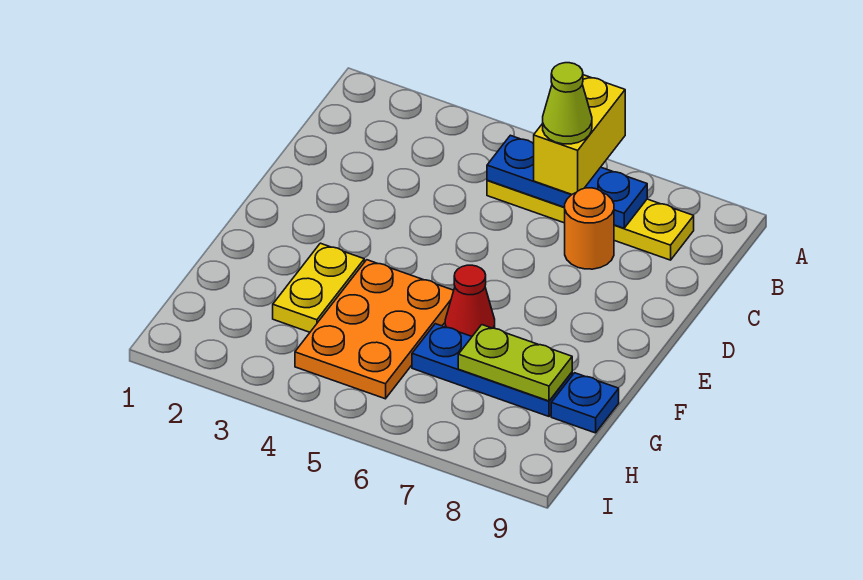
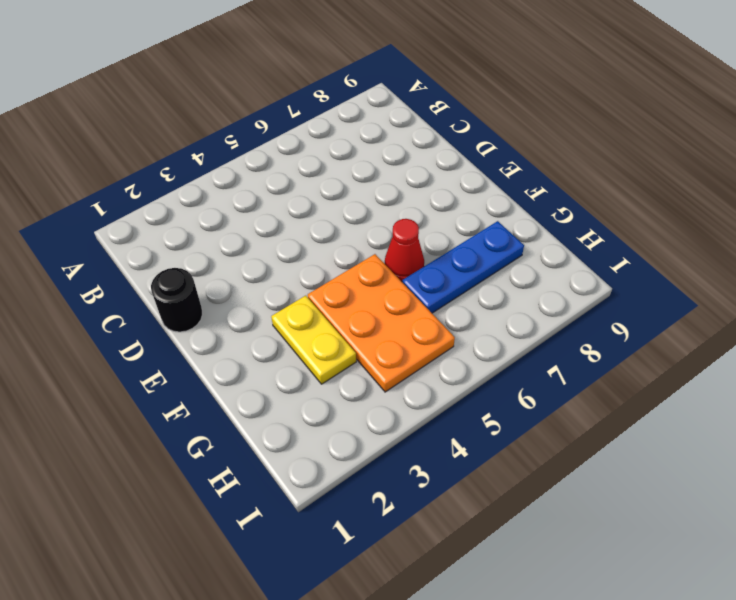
black 1x1 round brick [151,268,202,332] -> none
none -> yellow 1x4 plate [487,180,694,260]
none -> orange 1x1 round brick [565,188,614,269]

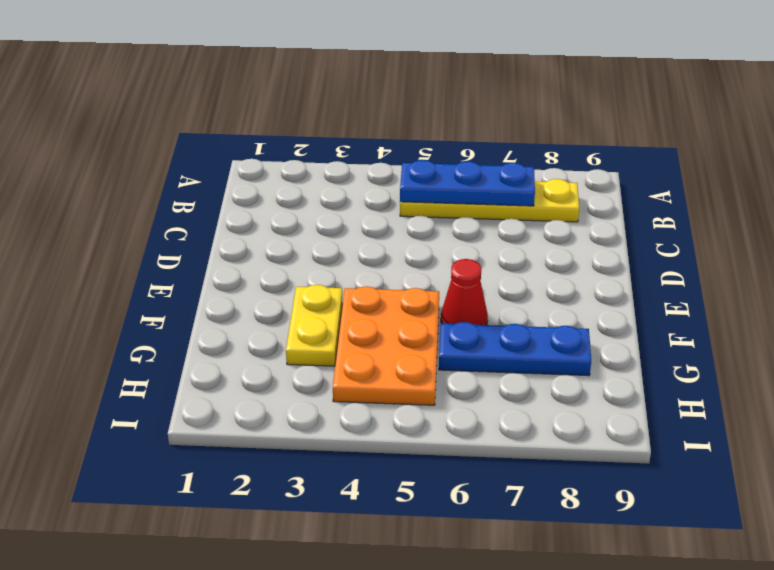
none -> orange 1x1 round brick [565,188,614,269]
none -> blue 1x1 plate [551,373,619,433]

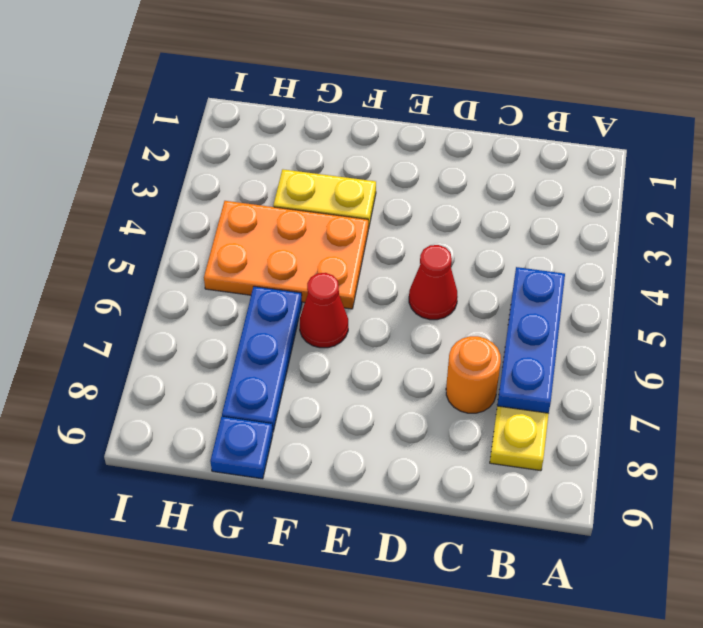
red 1x1 cone [409,245,458,320] -> none
none -> lime 1x2 plate [458,325,572,401]
none -> yellow 1x2 brick [534,75,625,195]

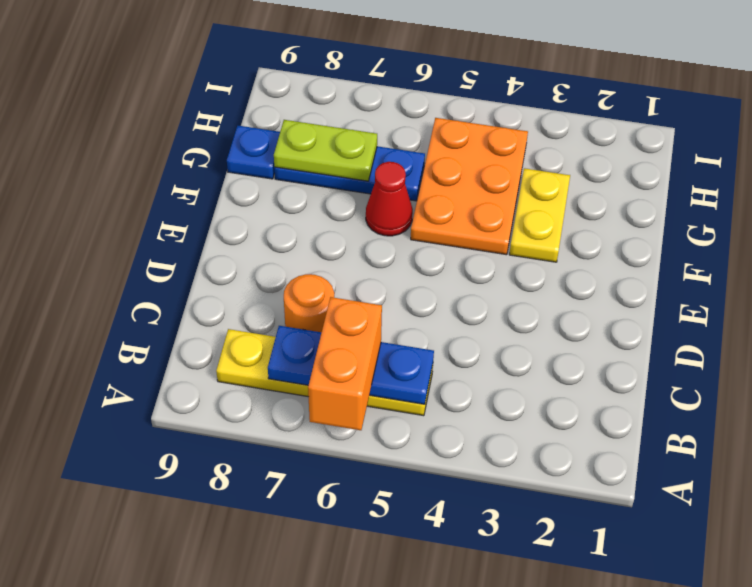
orange 1x2 brick [308,297,382,430] -> yellow 1x2 brick [534,75,625,195]
none -> lime 1x1 cone [543,63,592,144]

